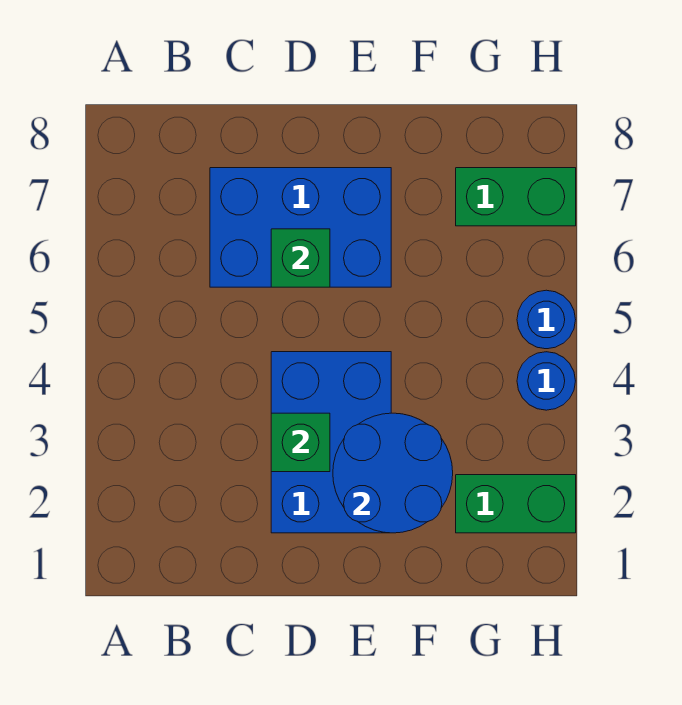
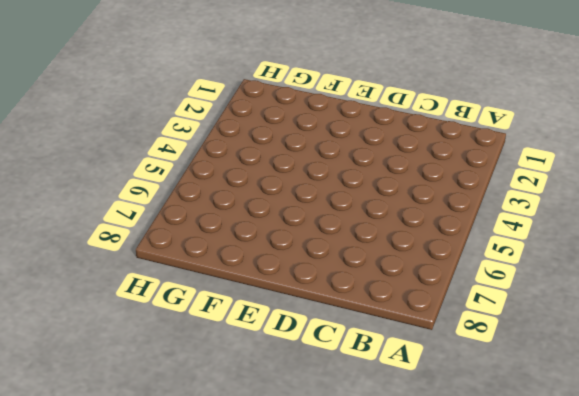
none -> blue 2x3 brick [210,168,391,287]
none -> blue 2x3 brick [271,352,391,533]

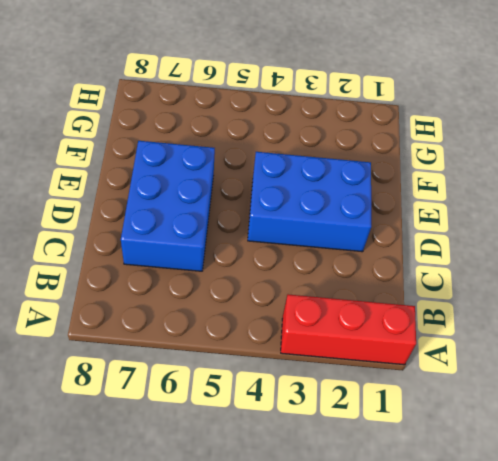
red 1x3 brick [281,294,416,365] -> none
none -> green 1x2 brick [456,475,576,533]
none -> green 1x2 brick [456,168,576,226]

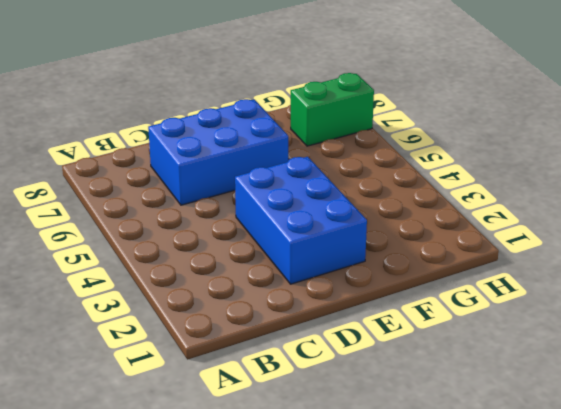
none -> green 1x2 brick [456,475,576,533]
none -> blue 1x1 round brick [517,352,575,410]

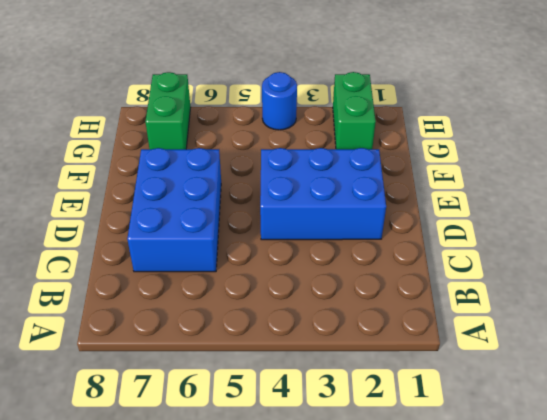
none -> blue 1x1 round brick [517,290,576,349]
none -> green 1x1 brick [271,413,330,472]

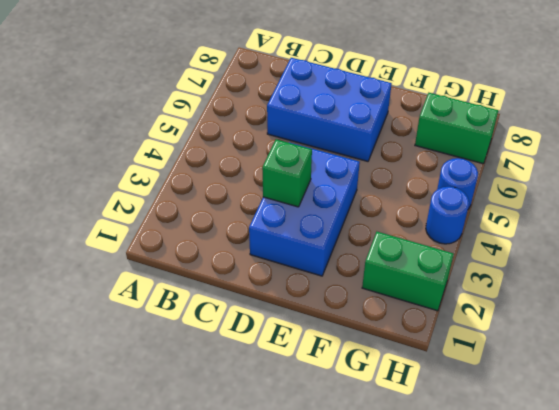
none -> green 1x1 brick [271,229,330,287]
none -> blue 2x2 round brick [333,413,453,533]

